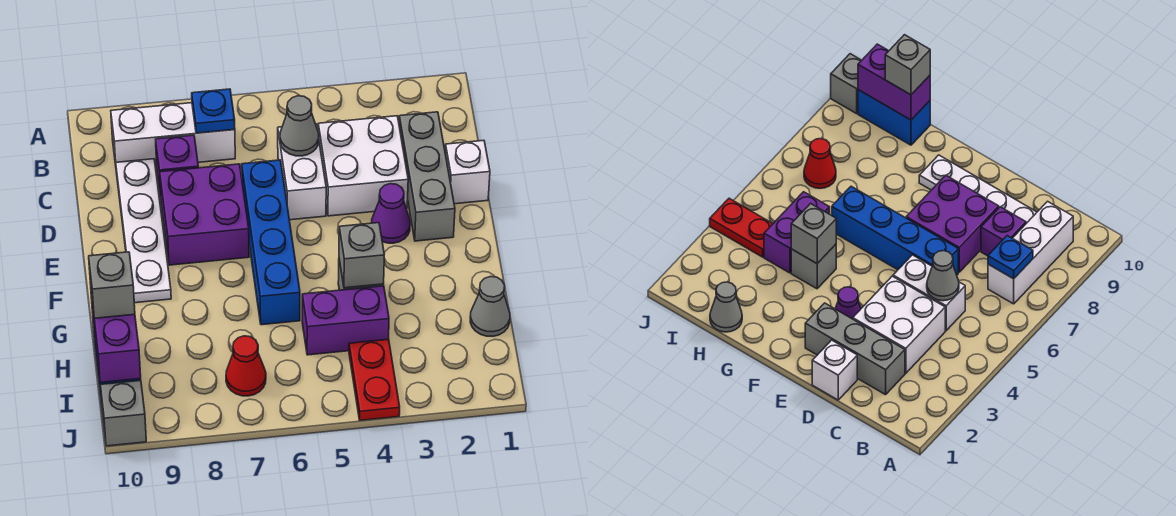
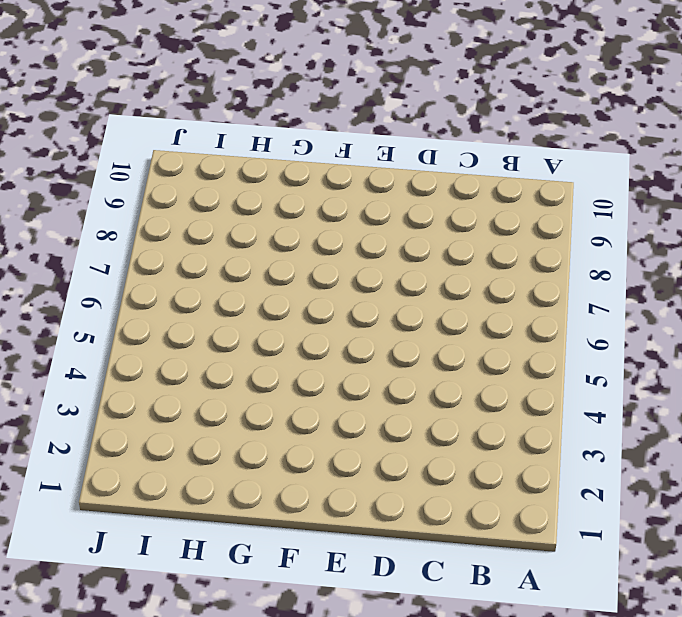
none -> white 1x3 brick [111,103,235,167]
none -> grey 1x3 brick [399,112,455,241]
none -> white 2x2 brick [318,116,408,216]

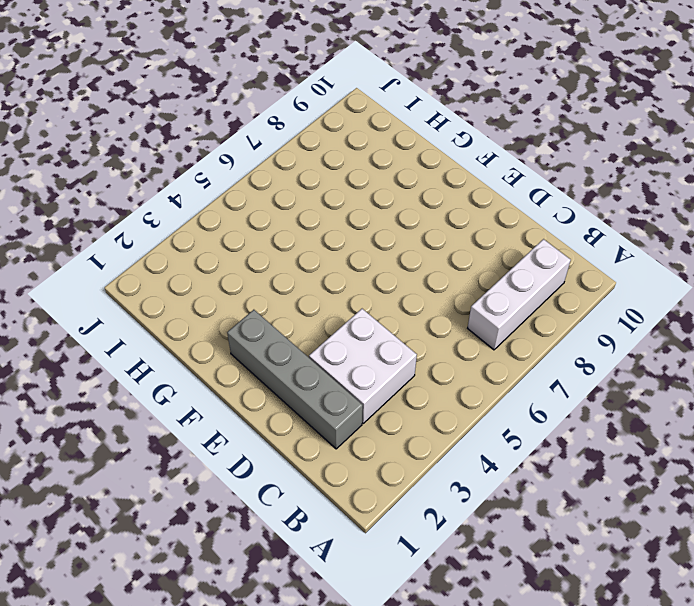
grey 1x4 brick [227,310,363,449] -> grey 1x3 brick [399,112,455,241]
none -> white 1x2 brick [278,124,326,220]
none -> purple 1x1 brick [156,135,199,197]
none -> white 1x4 plate [116,159,171,303]

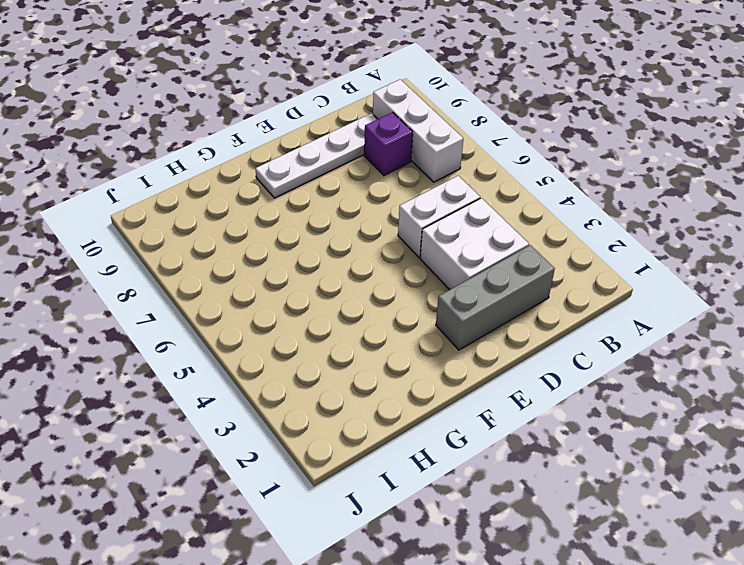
none -> white 1x1 brick [445,140,490,204]
none -> blue 1x4 brick [242,160,300,325]
none -> purple 2x2 brick [160,164,249,265]

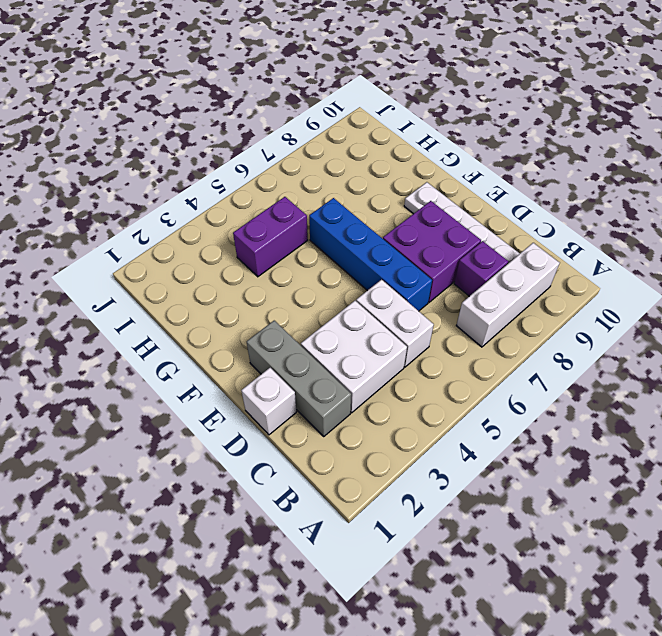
none -> purple 1x1 cone [372,184,410,243]
none -> grey 1x1 brick [791,244,836,289]
none -> grey 1x1 cone [470,277,510,336]

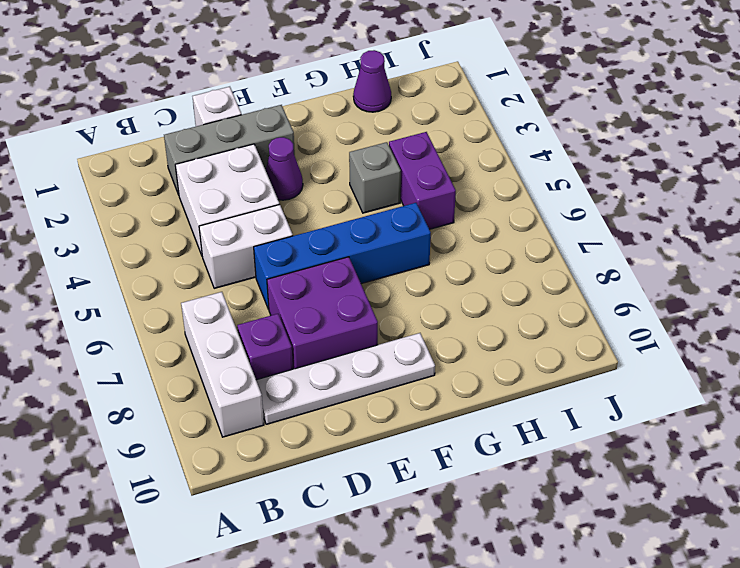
purple 1x1 cone [353,50,391,112] -> grey 1x1 cone [470,277,510,336]
none -> blue 1x2 brick [858,90,930,145]
none -> red 1x2 plate [349,339,400,420]
none -> red 1x1 cone [226,336,266,396]

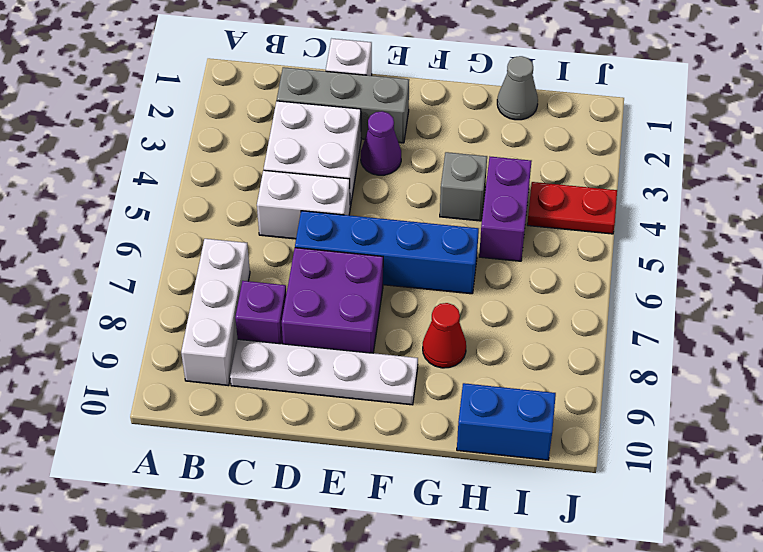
red 1x1 cone [423,303,466,368] -> red 1x1 cone moved to [226,336,266,396]
none -> grey 1x1 brick [100,381,146,446]
none -> blue 1x1 plate [192,89,235,133]
none -> grey 1x1 cone [280,96,319,156]

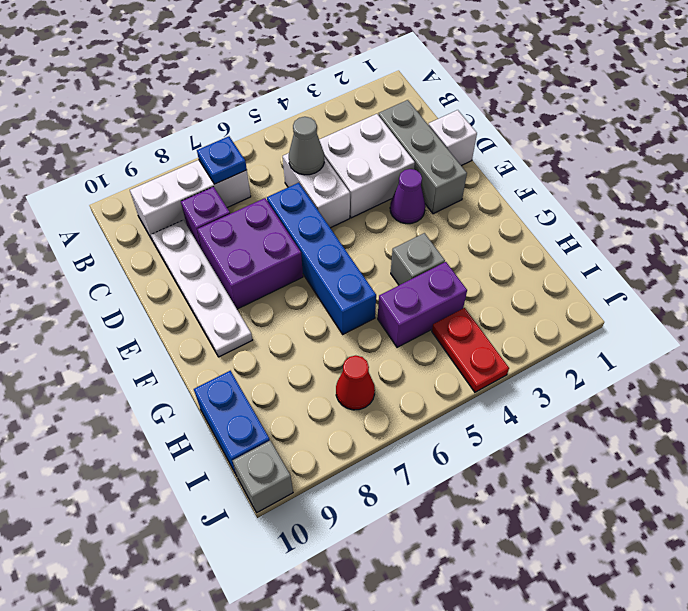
none -> grey 1x1 cone [470,277,510,336]
none -> grey 1x1 brick [339,223,384,288]
none -> purple 1x2 brick [91,294,141,382]

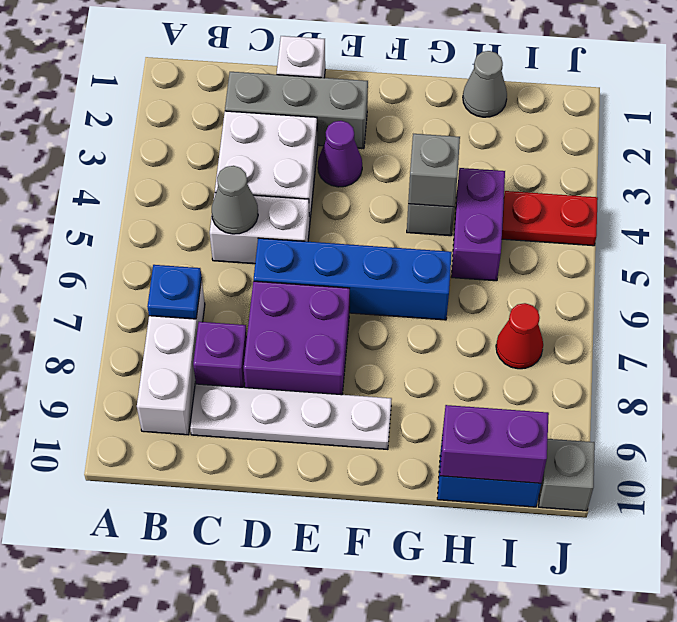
none -> grey 1x1 brick [89,252,135,318]

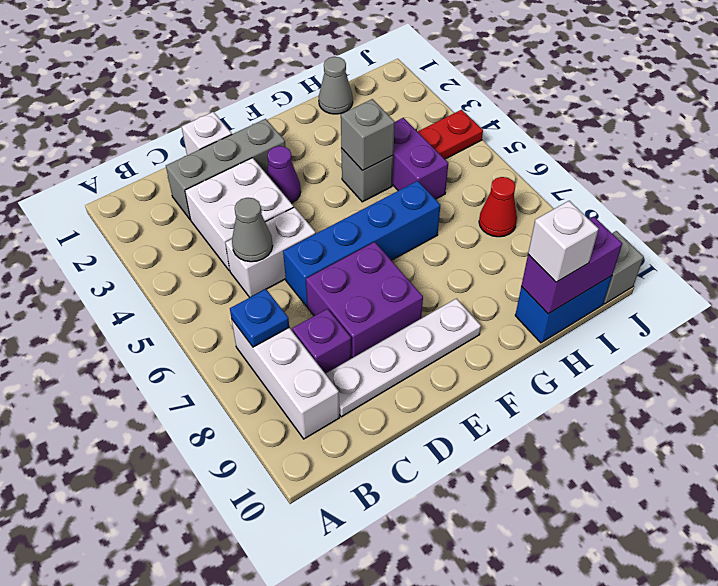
white 1x1 brick [528,201,599,282] -> grey 1x1 brick [89,252,135,318]

